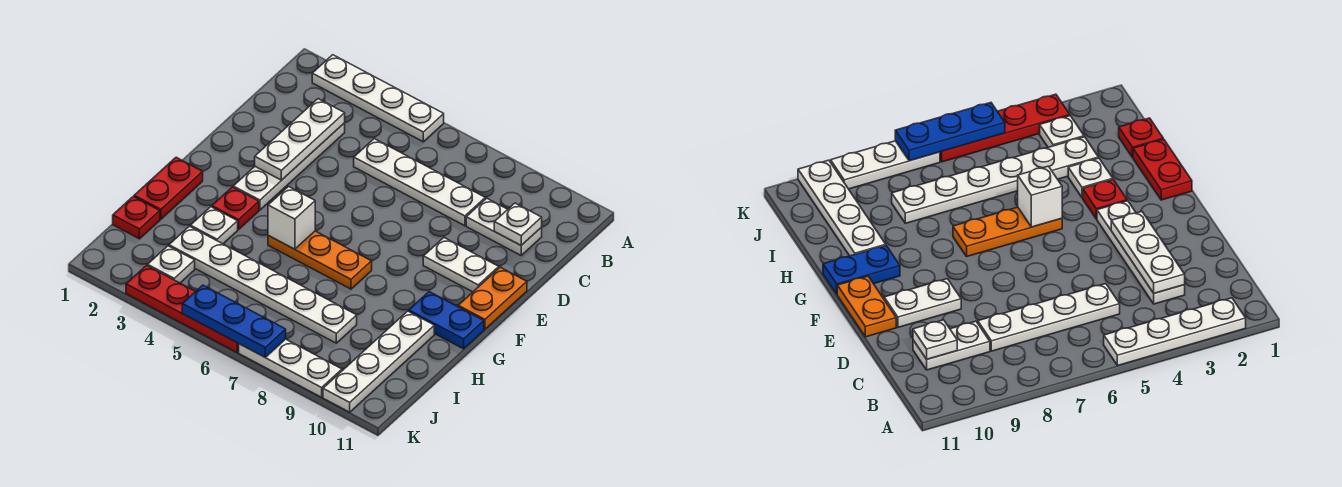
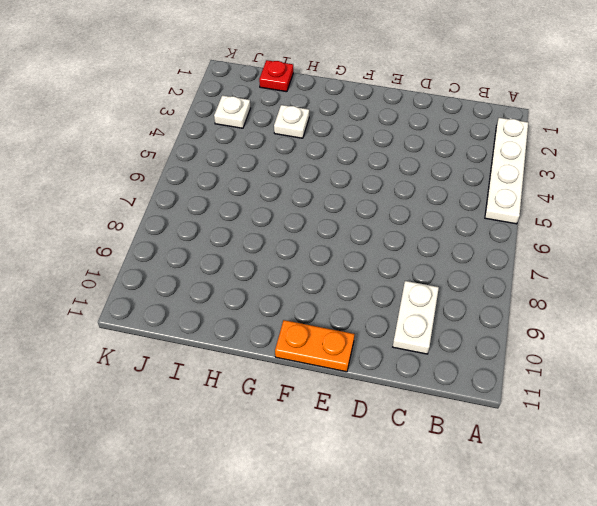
none -> white 1x4 plate [233,123,345,210]
none -> white 1x4 plate [354,139,485,226]
none -> white 1x2 plate [423,238,499,292]

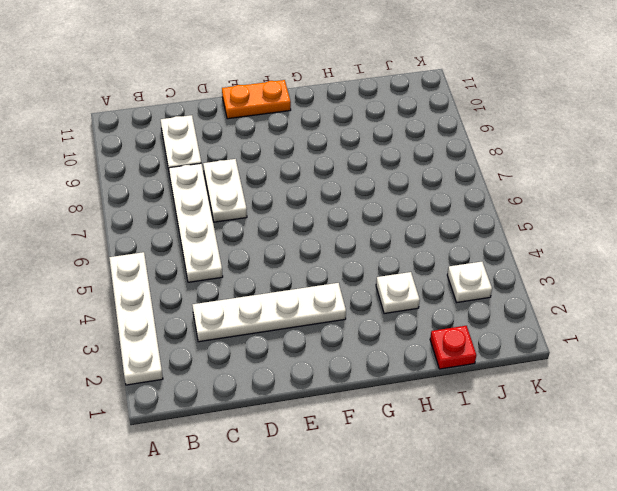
white 1x2 plate [203,159,247,222] -> white 1x2 plate moved to [423,238,499,292]
none -> red 1x2 plate [134,157,203,219]
none -> red 1x1 plate [212,187,259,229]
none -> orange 1x3 plate [268,231,372,289]

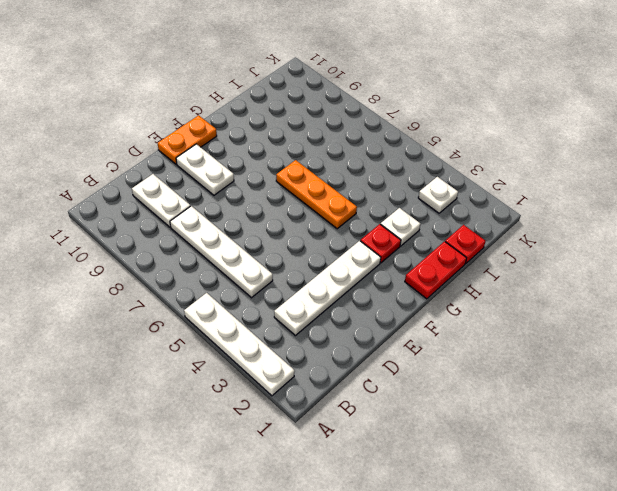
none -> blue 1x2 plate [409,292,484,349]
none -> white 1x4 plate [323,311,434,412]
none -> white 1x6 plate [169,226,357,343]

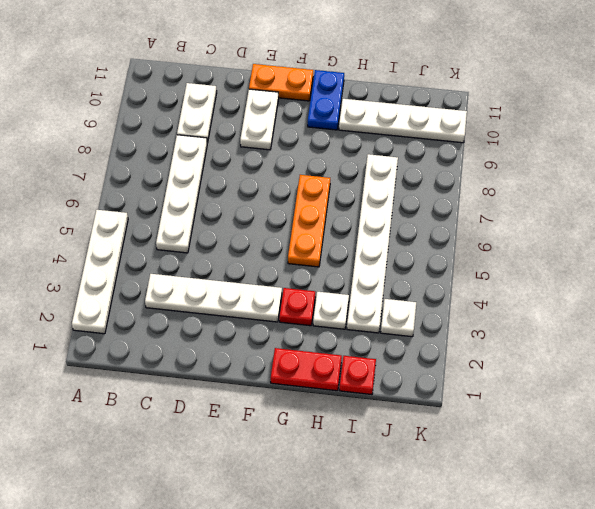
none -> red 1x4 plate [126,265,239,352]
none -> white 1x3 plate [239,339,342,397]
none -> white 1x3 plate [255,99,345,180]

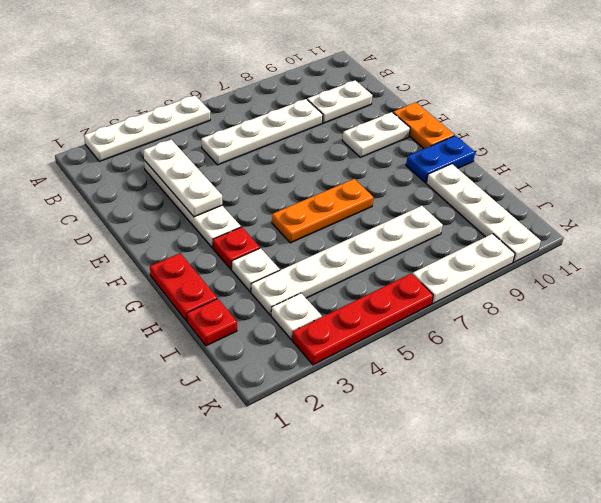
none -> white 1x1 plate [494,203,542,245]
none -> white 1x1 brick [268,187,315,249]
none -> blue 1x3 plate [182,285,286,357]

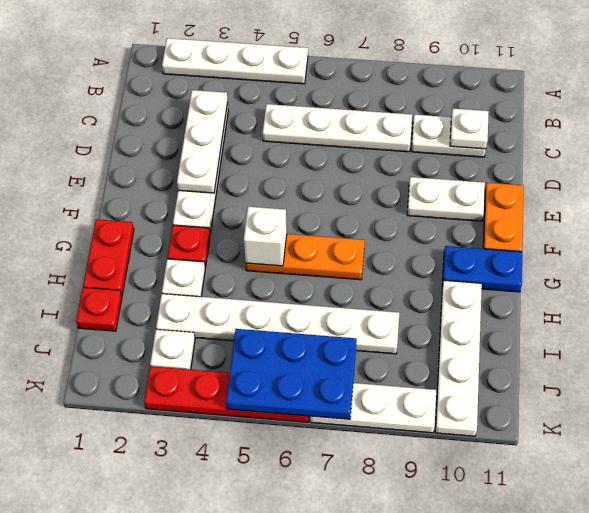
blue 2x3 plate [226,329,357,419] -> blue 1x3 plate [182,285,286,357]

